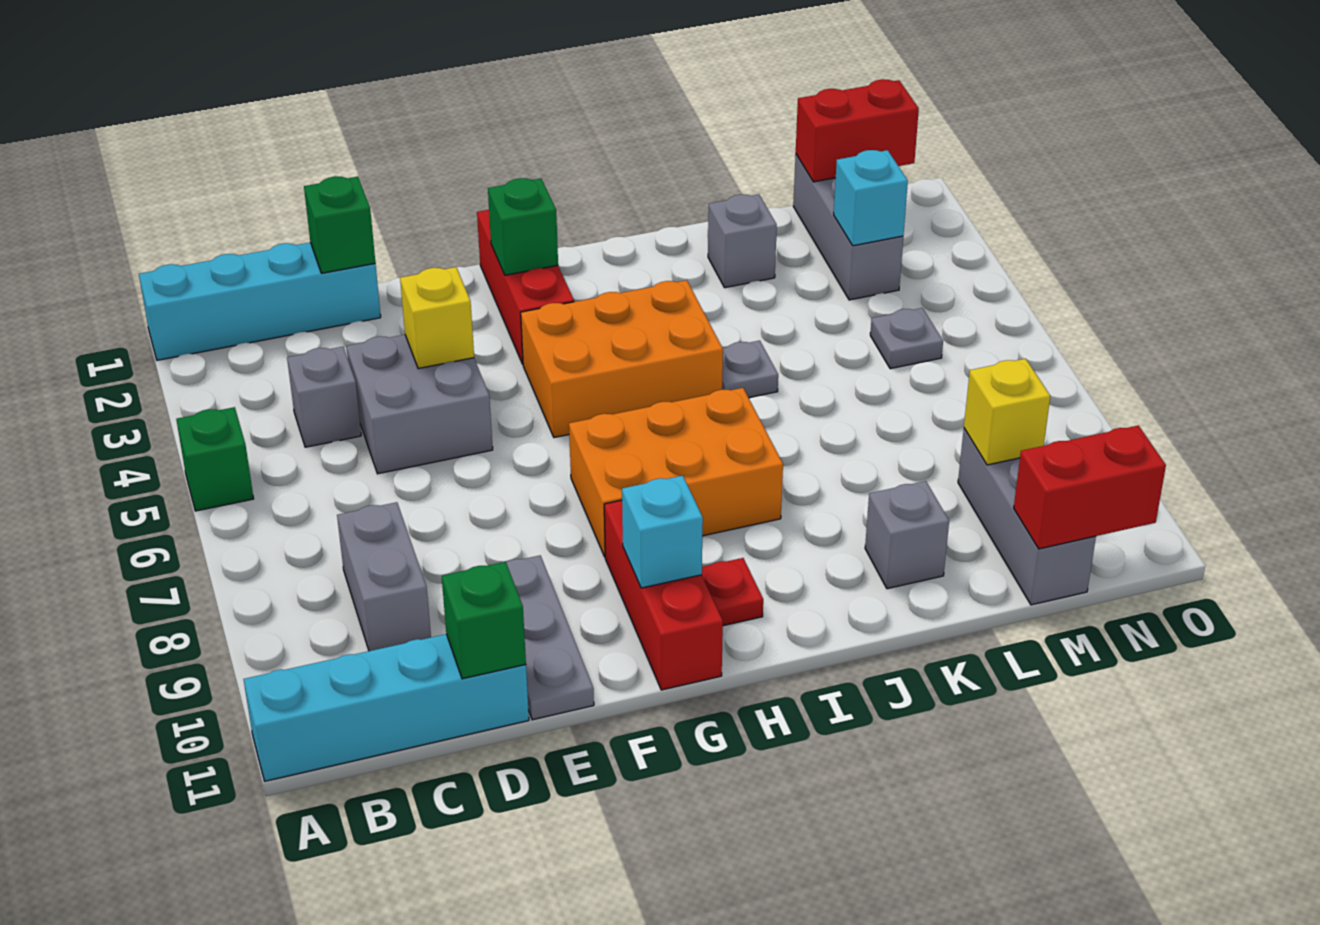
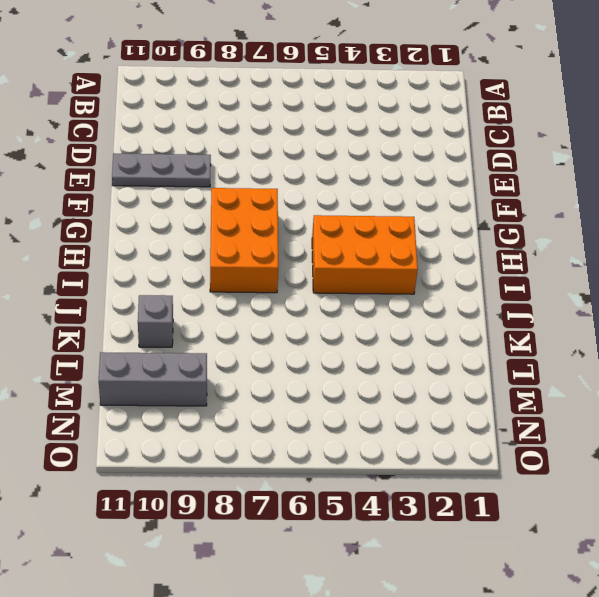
orange 2x3 brick [312,215,418,294] -> orange 2x3 brick turned to [521,280,723,438]
none -> cyan 1x4 brick [139,242,381,360]
none -> green 1x1 brick [176,407,254,511]
none -> cyan 1x4 brick [243,634,529,781]

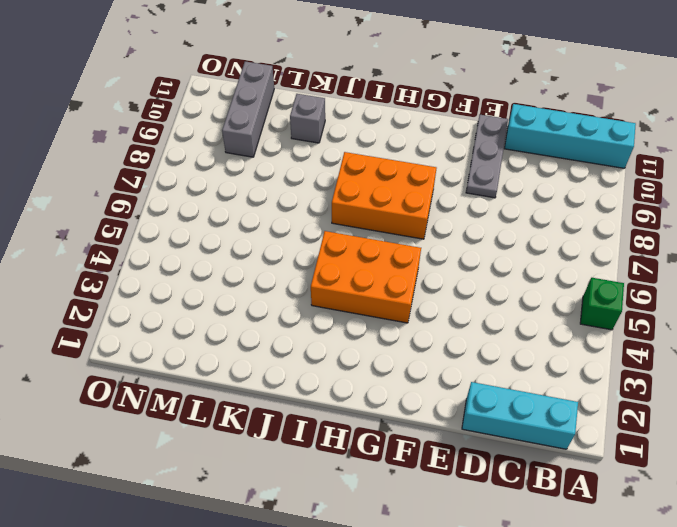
cyan 1x3 brick [462,382,578,449] -> cyan 1x4 brick [139,242,381,360]
none -> grey 1x1 brick [287,347,361,447]
none -> grey 1x2 brick [337,502,431,651]
none -> grey 2x2 brick [346,335,493,474]

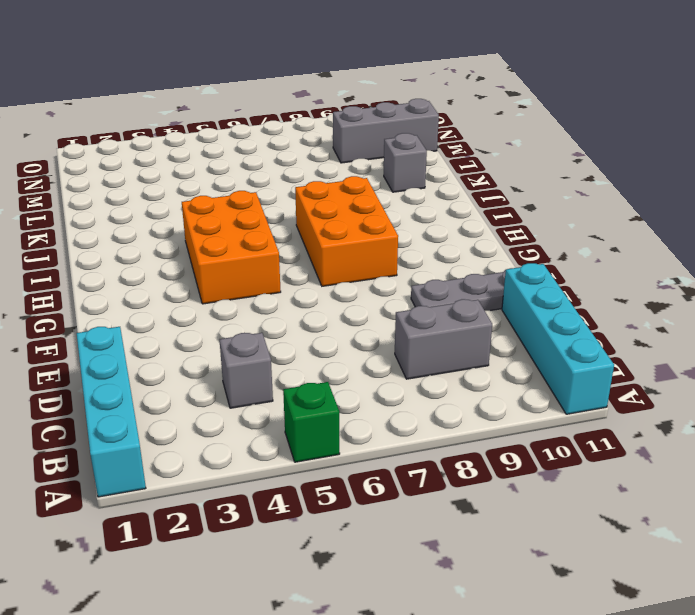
none -> grey 2x2 brick [346,335,493,474]
none -> red 1x3 brick [477,210,574,364]
none -> red 1x3 brick [604,500,723,690]

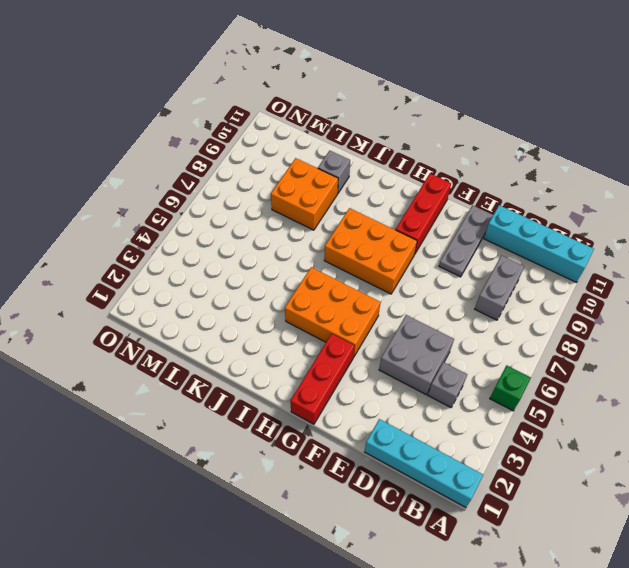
orange 2x2 brick [271,158,338,230] -> none
none -> red 1x1 plate [702,558,763,626]
none -> grey 1x1 plate [722,341,778,398]
none -> grey 1x1 brick [708,194,777,288]

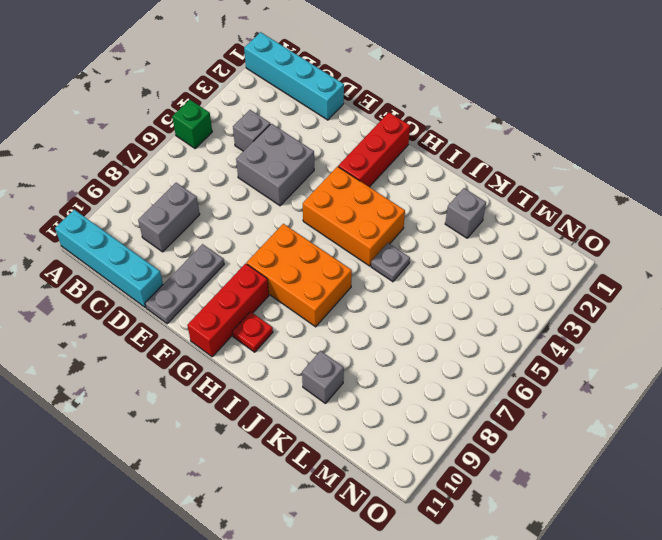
none -> grey 1x3 brick [793,154,903,300]
none -> grey 1x1 plate [870,308,943,369]
none -> grey 1x3 brick [958,429,1096,605]

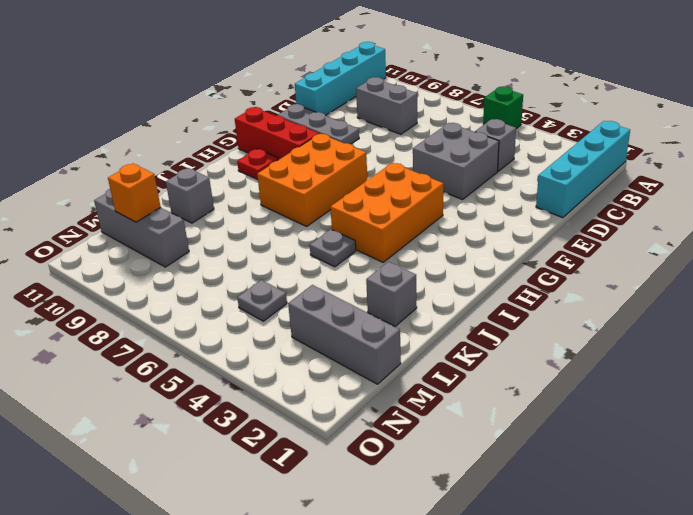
orange 1x1 brick [108,164,161,222] -> none
none -> red 1x3 brick [477,210,574,364]
none -> green 1x1 brick [304,176,375,273]
none -> green 1x1 brick [442,562,526,679]

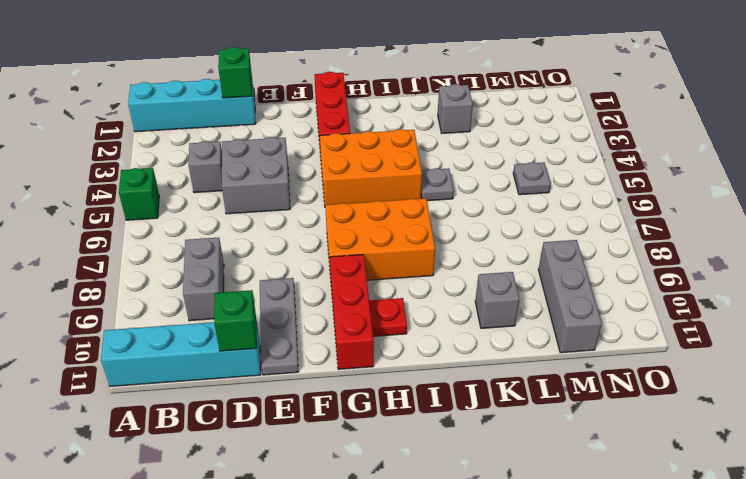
none -> grey 1x3 brick [793,154,903,300]
none -> yellow 1x1 brick [400,267,474,369]
none -> green 1x1 brick [488,178,558,275]

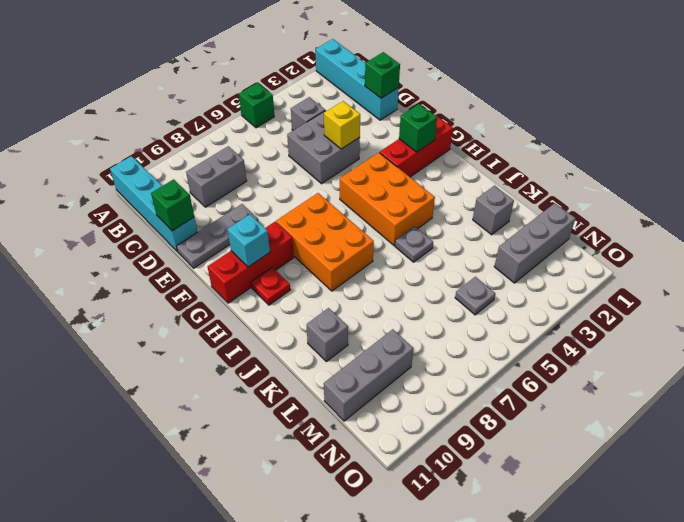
none -> red 1x2 brick [796,79,919,182]
none -> cyan 1x1 brick [834,150,908,246]
none -> yellow 1x1 brick [964,359,1050,465]

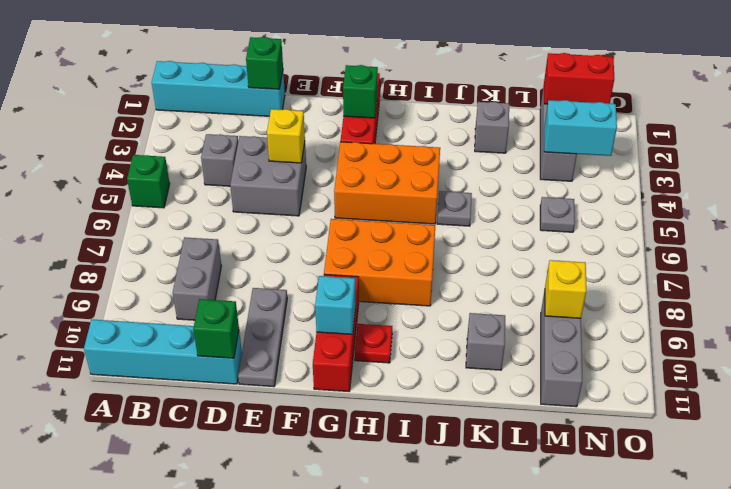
cyan 1x2 brick [544,100,617,156] -> cyan 1x1 brick [834,150,908,246]
none -> red 1x2 brick [1014,425,1166,549]

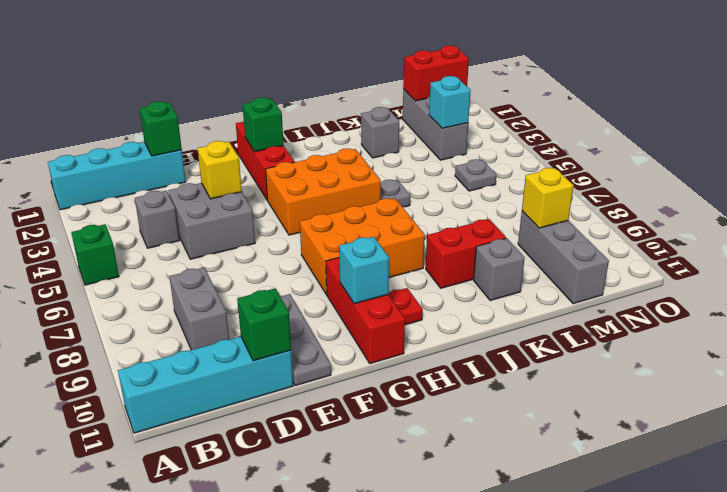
red 1x2 brick [426,219,506,288] -> red 1x2 brick moved to [1014,425,1166,549]

